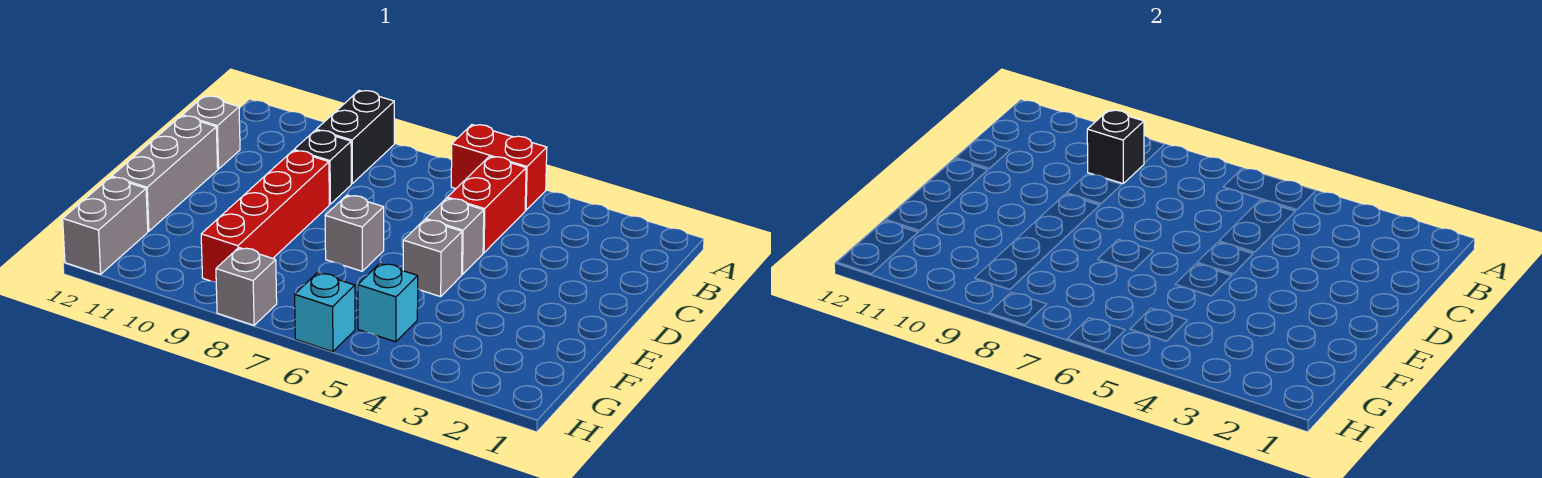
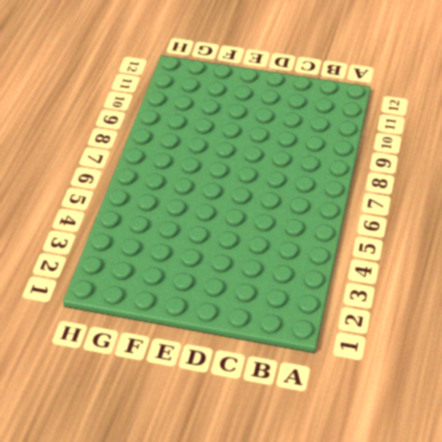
none -> red 1x2 brick [451,125,547,210]
none -> black 1x2 brick [316,91,394,184]
none -> red 1x2 brick [447,156,526,253]

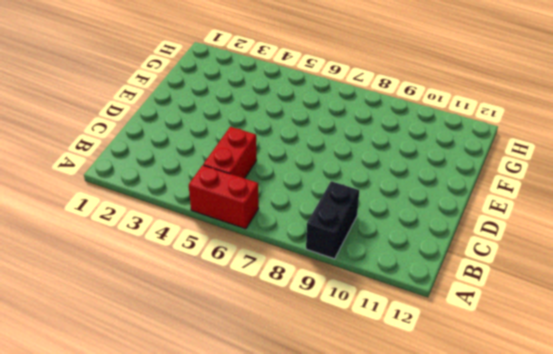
none -> black 1x1 brick [294,130,351,204]
none -> grey 1x1 brick [182,96,240,169]
none -> grey 1x1 brick [426,198,484,275]

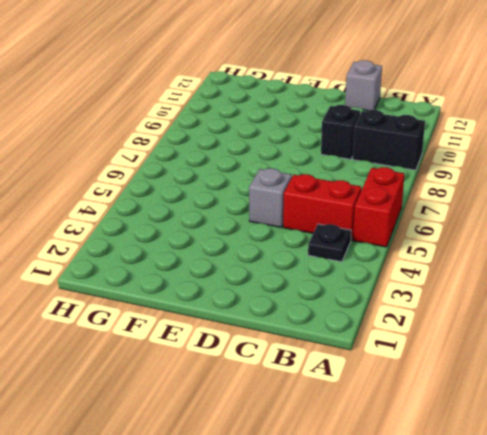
black 1x1 plate [308,224,351,262] -> none
none -> red 1x4 brick [201,151,329,282]
none -> grey 1x3 brick [112,116,218,231]
none -> grey 1x1 brick [403,220,462,297]

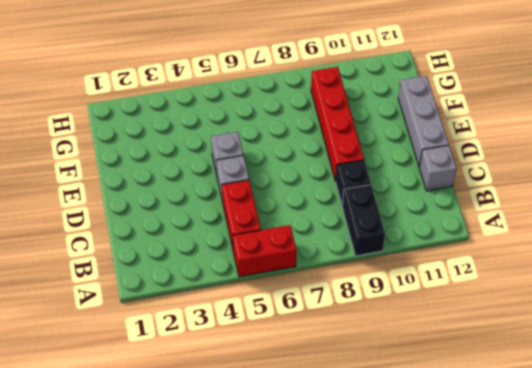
none -> grey 1x1 brick [325,195,384,271]
none -> cyan 1x1 brick [358,264,418,342]
none -> grey 1x2 brick [63,177,148,274]

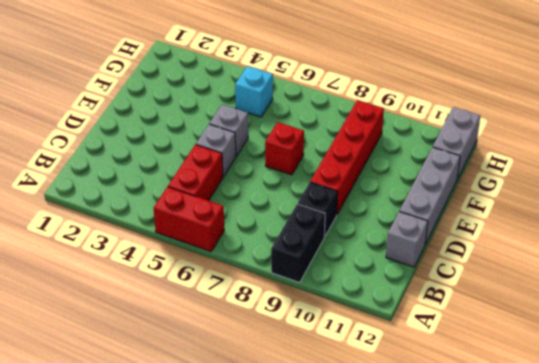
red 1x1 brick [265,122,304,175] -> grey 1x1 brick [325,195,384,271]
none -> cyan 1x1 brick [295,273,355,352]
none -> grey 1x1 brick [216,248,277,325]
none -> black 1x1 brick [1087,110,1144,184]

